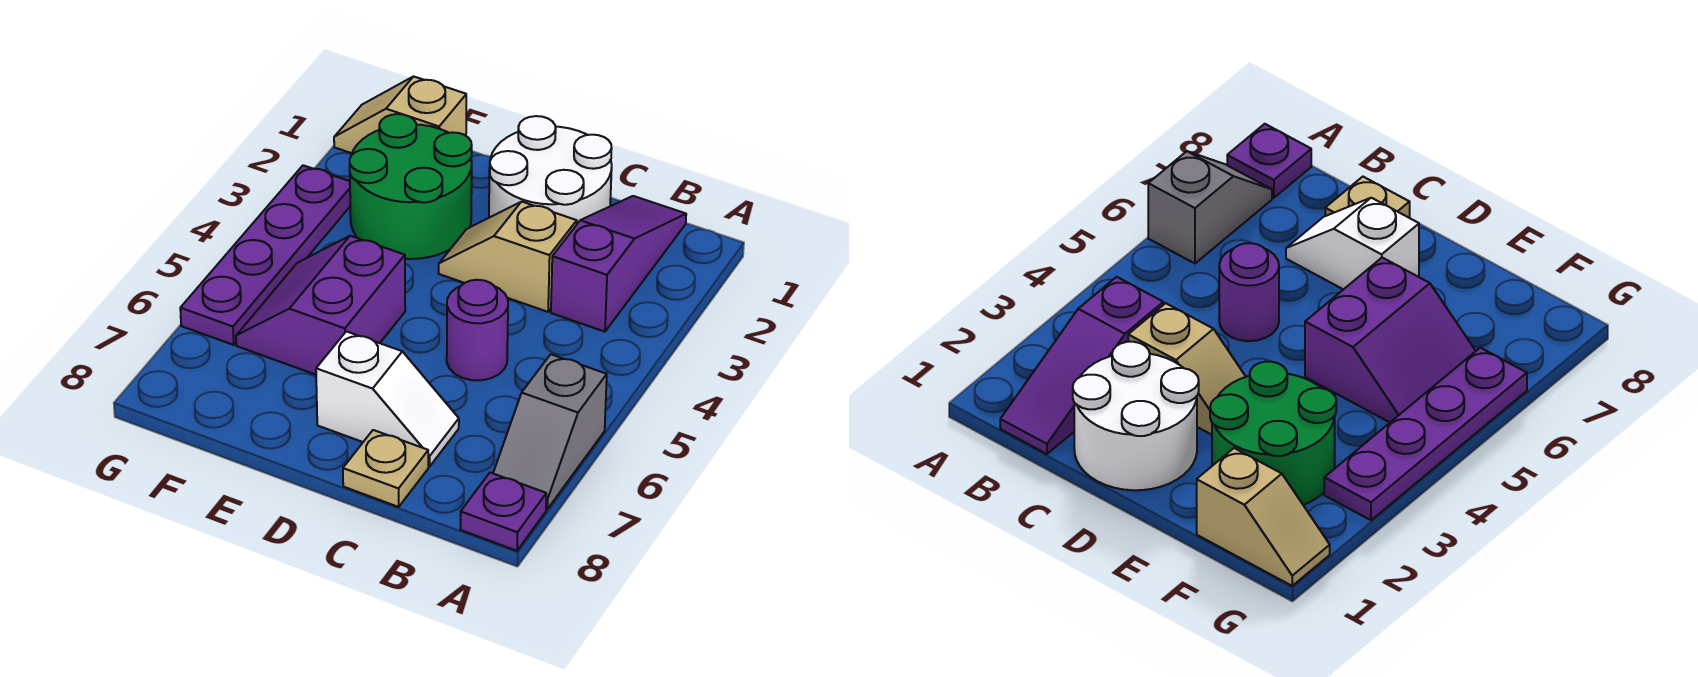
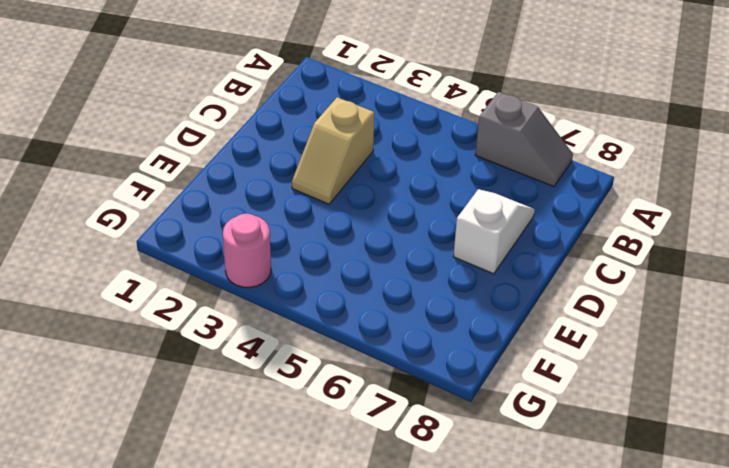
pink 1x1 round brick [223,214,271,287] -> purple 1x4 plate [180,165,350,345]
none -> purple 1x1 plate [460,473,546,551]
none -> purple 1x3 slope [551,196,686,332]
none -> white 2x2 round brick [489,116,612,224]

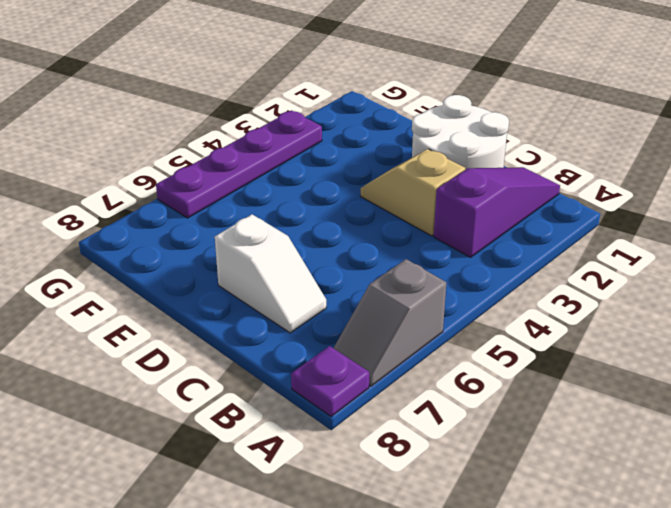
none -> purple 1x1 round brick [447,280,508,380]
none -> tan 1x1 plate [343,430,428,507]
none -> green 2x2 round brick [350,114,472,259]

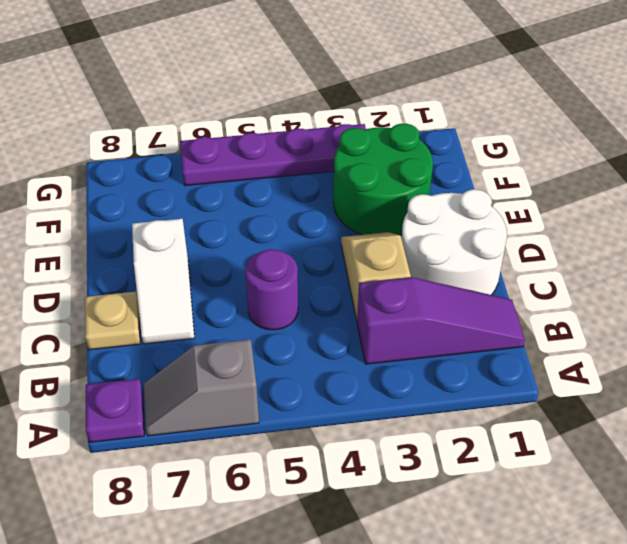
none -> purple 2x2 slope [236,236,405,375]
none -> tan 1x2 slope [334,76,466,153]

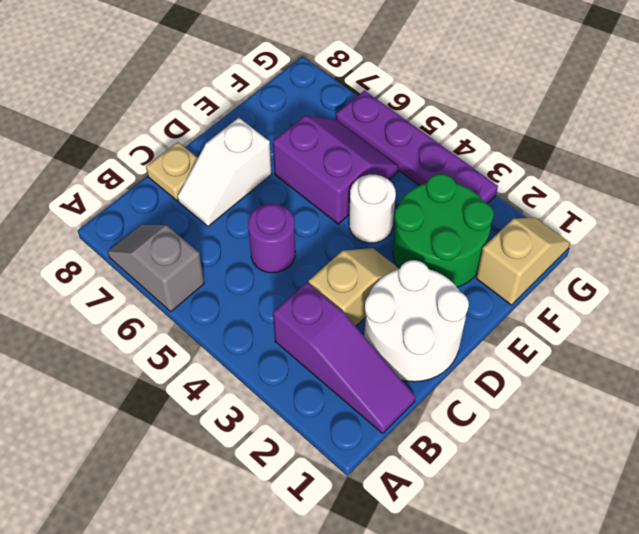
white 1x1 round brick [349,175,396,243] -> none
none -> purple 1x1 plate [460,473,546,551]

